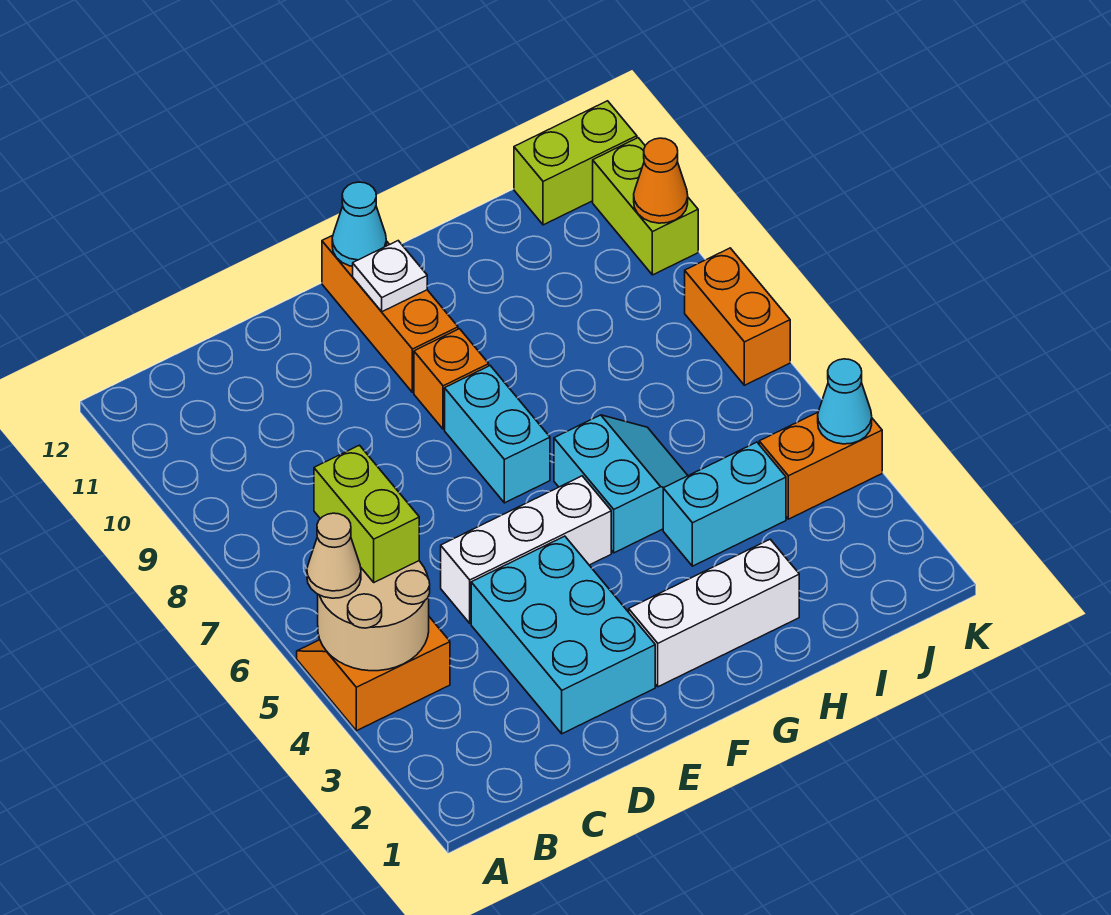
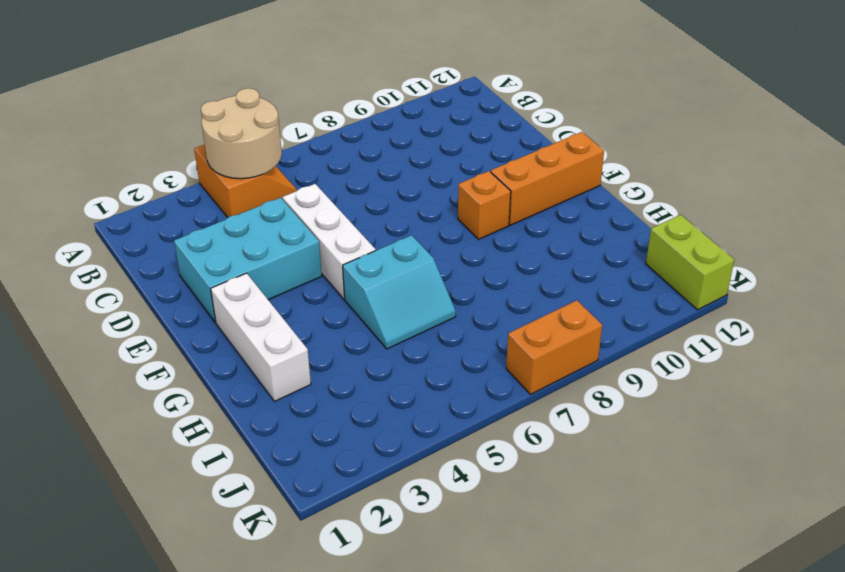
none -> cyan 1x2 brick [445,366,550,503]
none -> cyan 1x2 brick [663,442,786,566]
none -> orange 1x2 brick [759,412,882,519]

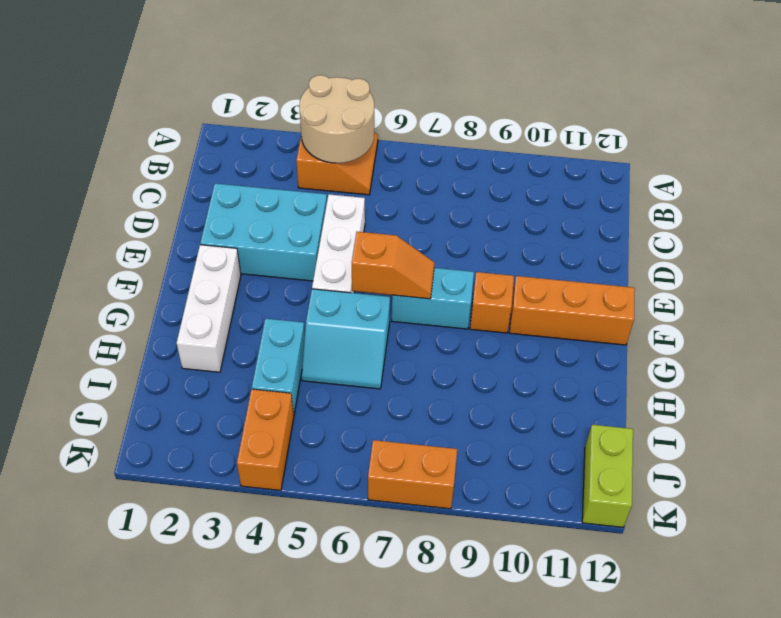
orange 1x2 slope [352,232,435,299] -> none
none -> lime 1x2 brick [593,138,698,275]
none -> white 1x1 plate [353,241,427,312]
none -> cyan 1x1 cone [332,182,386,266]

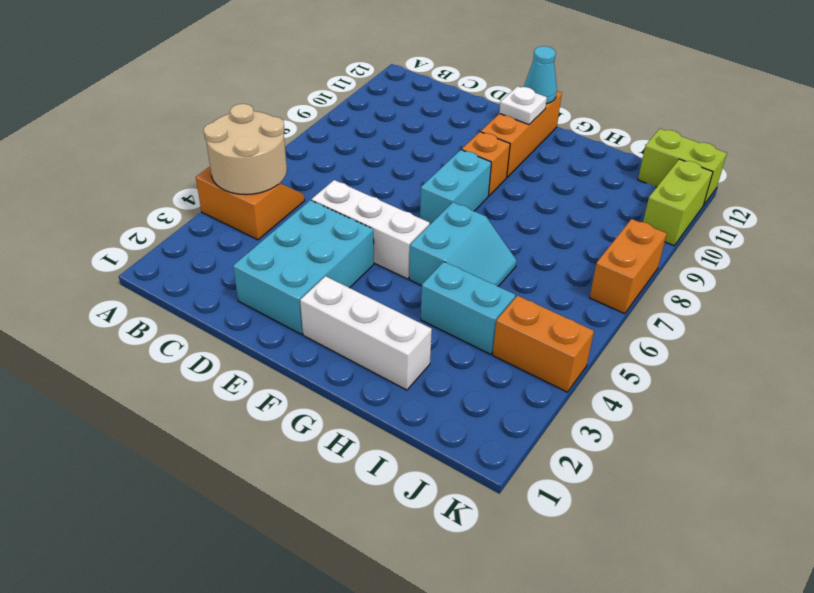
none -> cyan 1x1 cone [818,359,872,444]
none -> orange 1x1 cone [634,138,688,223]
none -> tan 1x1 cone [307,513,361,598]

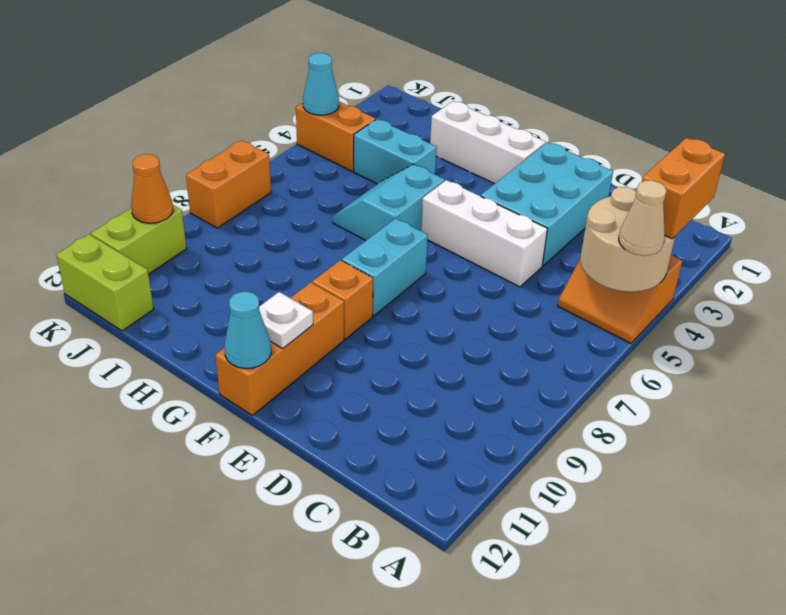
orange 1x2 brick [642,138,725,239] -> none
none -> lime 1x2 brick [314,445,419,582]

